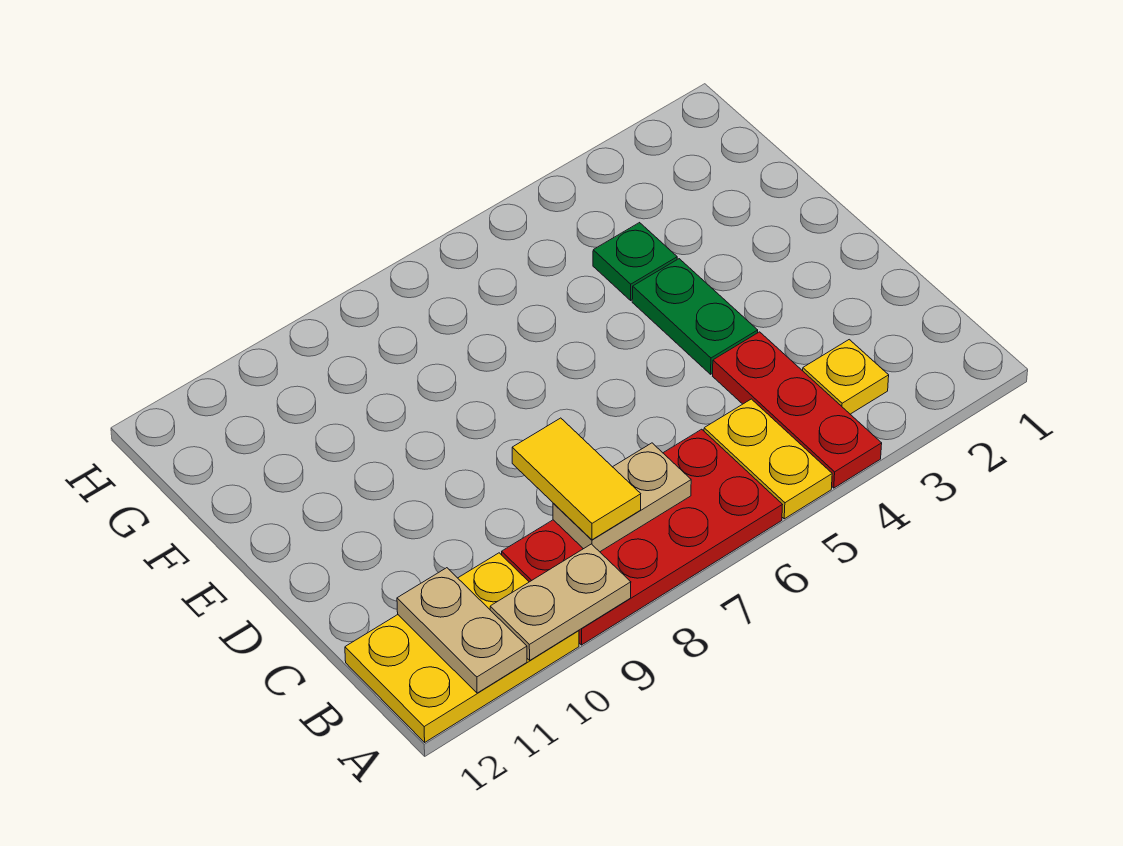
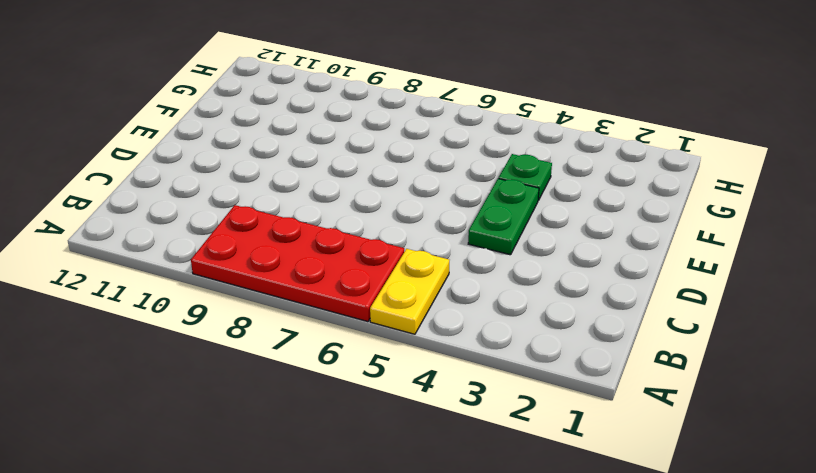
none -> red 1x3 plate [713,332,882,488]
none -> yellow 2x3 plate [345,553,579,742]

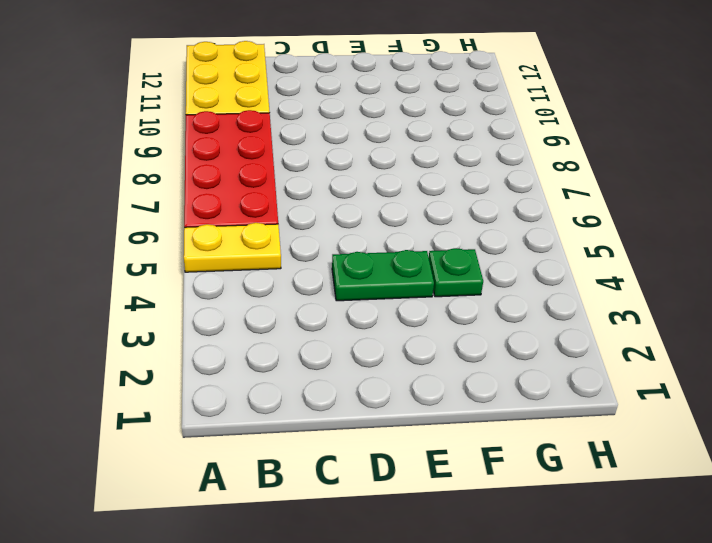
none -> red 1x3 plate [713,332,882,488]
none -> yellow 1x1 plate [803,340,889,414]

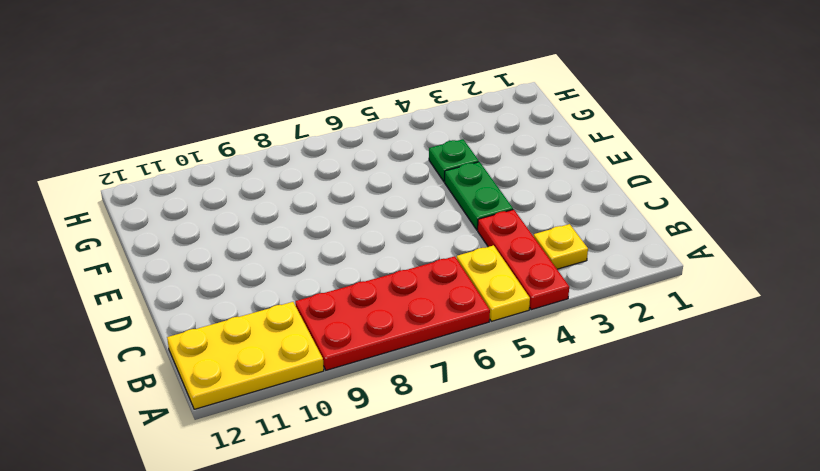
none -> tan 1x2 plate [490,544,631,660]
none -> tan 1x2 plate [397,568,527,693]

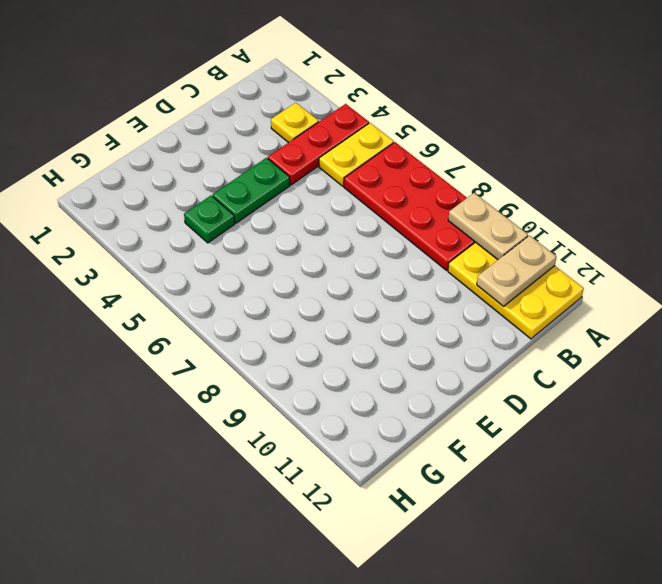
none -> tan 1x2 plate [553,443,691,552]
none -> yellow 1x2 tile [512,418,641,540]

